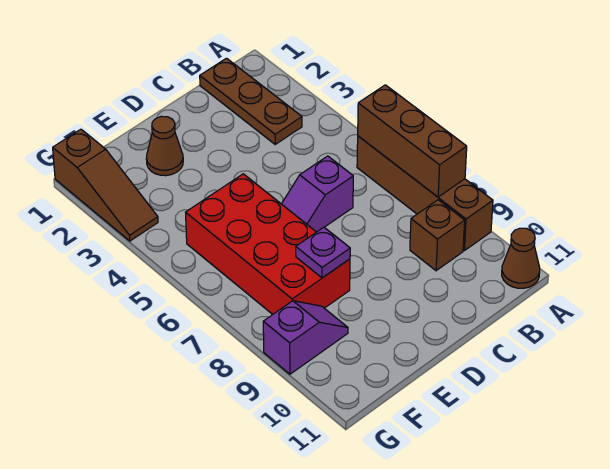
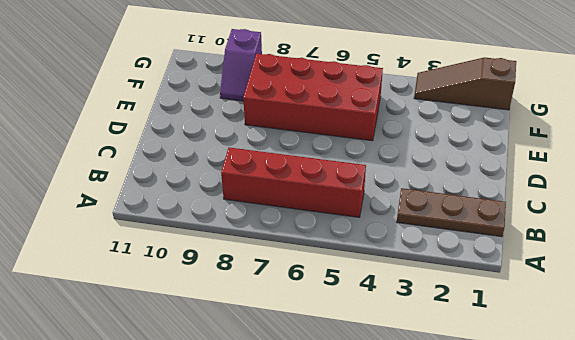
red 1x4 brick [221,148,366,217] -> none
none -> brown 1x4 brick [357,136,493,251]
none -> brown 1x1 cone [502,228,540,288]

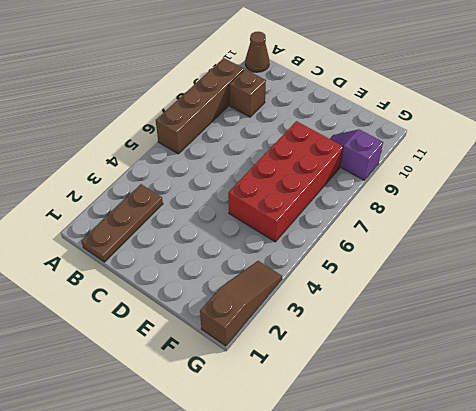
none -> purple 1x2 slope [282,156,353,232]
none -> brown 1x1 cone [146,116,183,176]

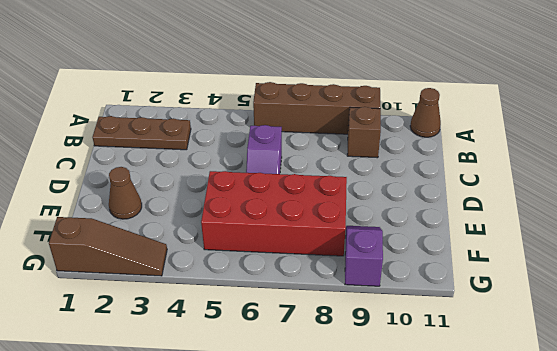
none -> brown 1x3 brick [358,85,467,197]
none -> purple 1x1 plate [296,227,350,278]

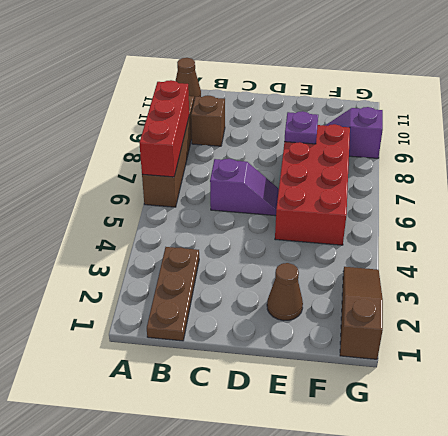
red 1x3 brick [139,80,189,177] -> brown 1x3 brick [358,85,467,197]

